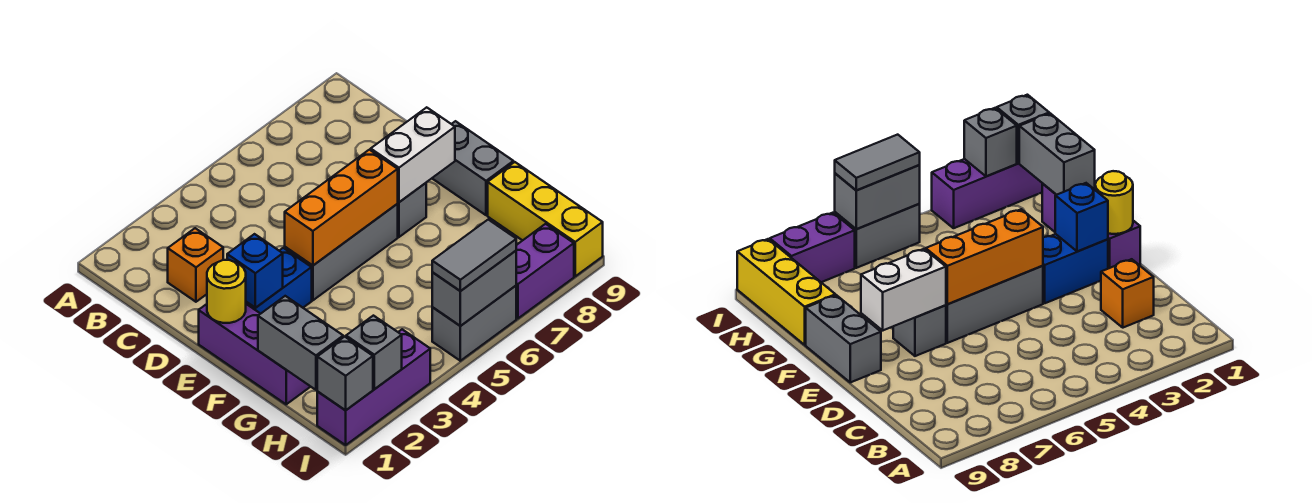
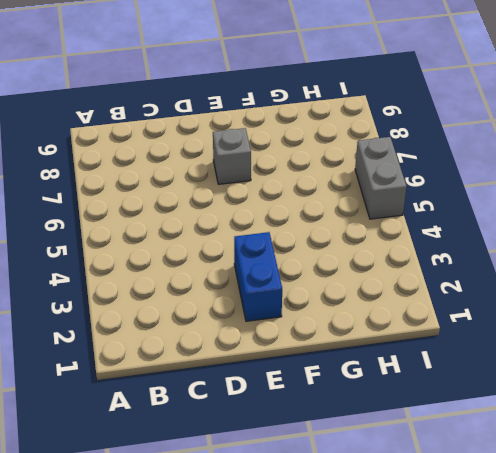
none -> orange 1x1 brick [168,228,223,302]
none -> purple 1x3 brick [199,304,310,404]
none -> grey 1x3 brick [285,204,398,300]

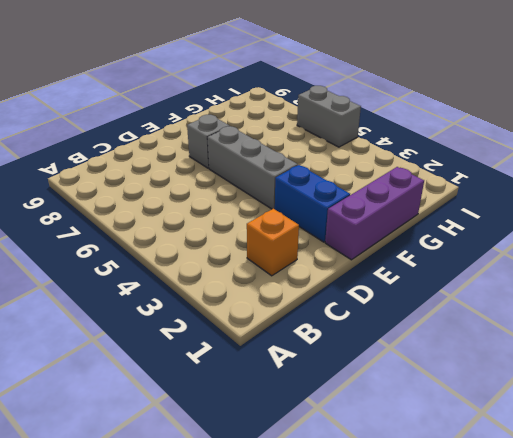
none -> grey 1x2 brick [432,121,513,215]
none -> yellow 1x3 brick [488,162,603,276]
none -> purple 1x3 brick [317,329,430,445]

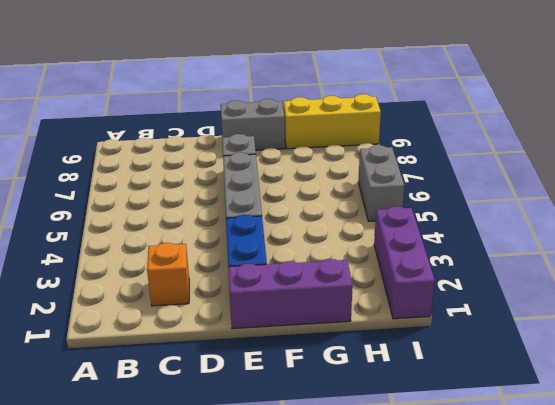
none -> purple 1x2 brick [516,224,574,319]
none -> yellow 1x1 round brick [207,260,246,323]
none -> blue 1x1 brick [227,234,283,308]

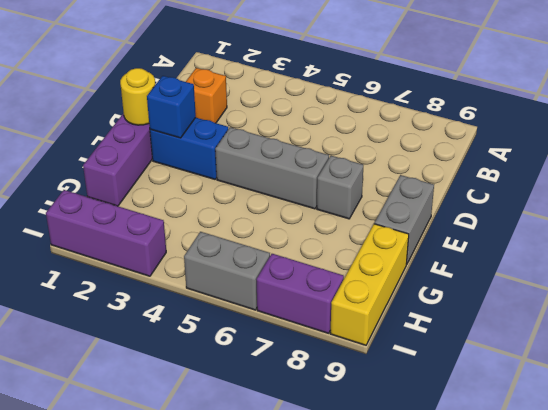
none -> orange 1x3 brick [285,150,398,266]
none -> white 1x2 brick [371,107,455,202]
none -> grey 1x2 brick [258,296,343,390]

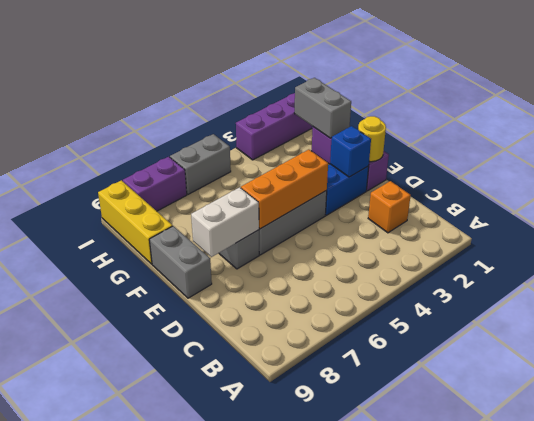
none -> grey 1x1 brick [317,337,373,410]
none -> grey 1x1 brick [346,316,402,389]
none -> grey 1x2 brick [432,251,516,326]

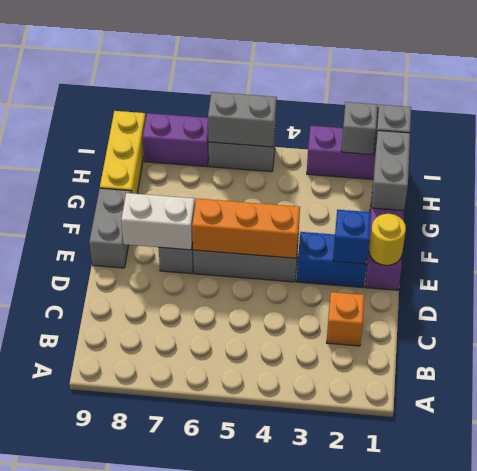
none -> grey 1x2 tile [432,220,516,291]

